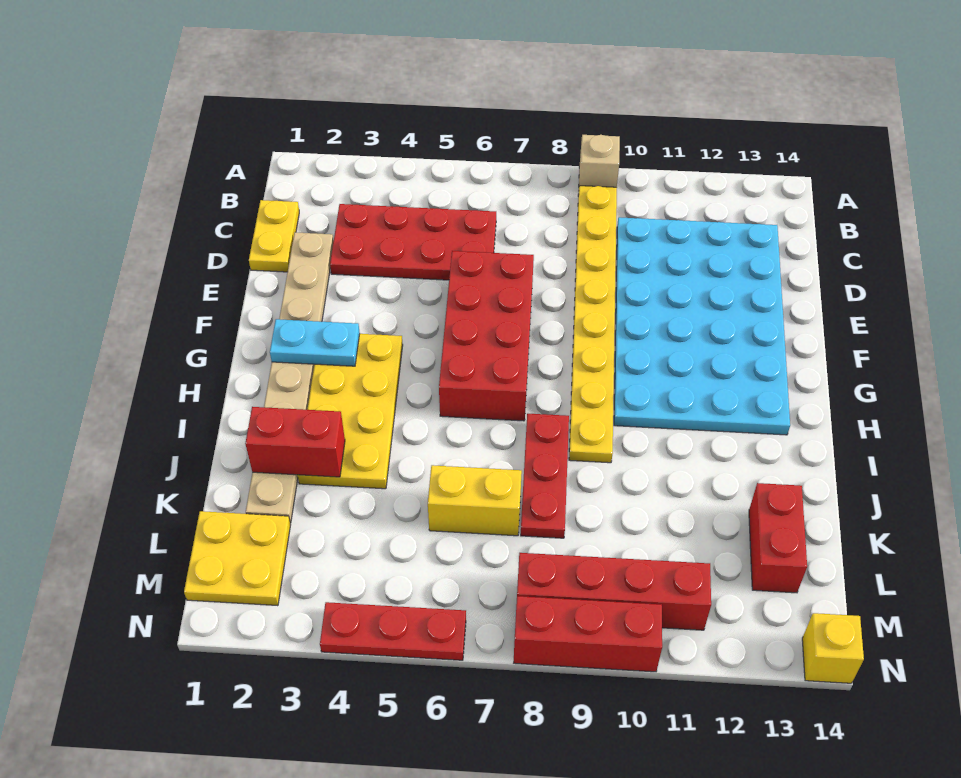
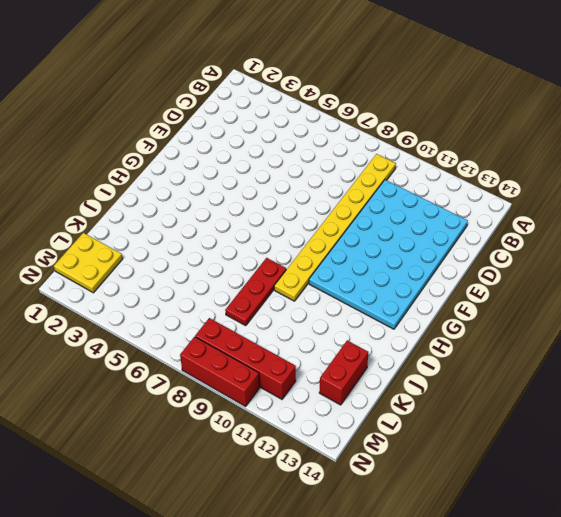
none -> tan 1x1 brick [579,135,620,187]
none -> yellow 1x2 plate [249,200,299,272]
none -> red 2x4 plate [330,204,496,280]

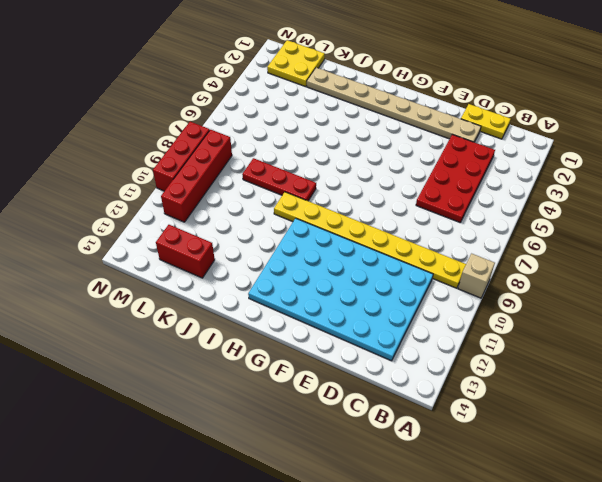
none -> red 2x4 brick [439,251,534,421]
none -> yellow 2x4 plate [297,334,403,489]
none -> yellow 1x2 brick [428,465,522,536]

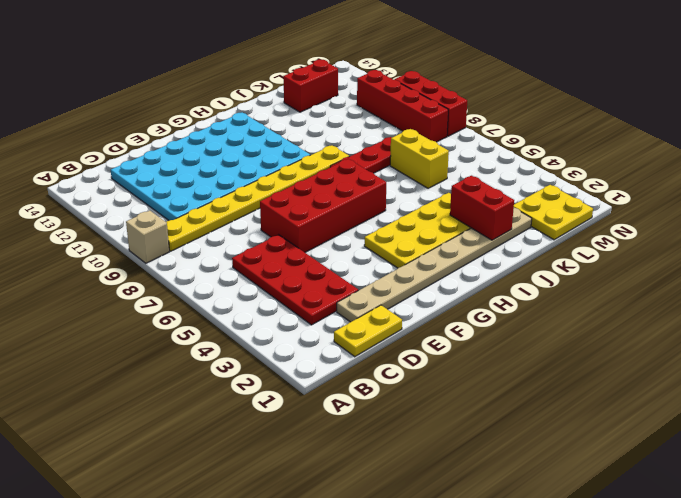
none -> red 1x3 plate [320,602,466,660]
none -> yellow 1x1 brick [802,613,864,683]
none -> cyan 1x2 plate [270,319,360,366]

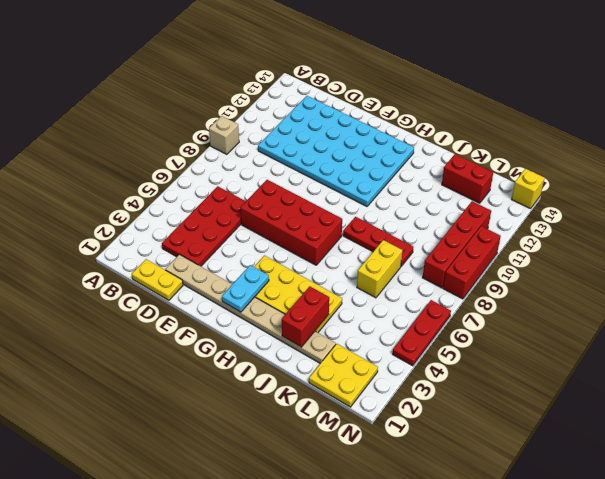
none -> yellow 1x8 plate [569,186,617,463]

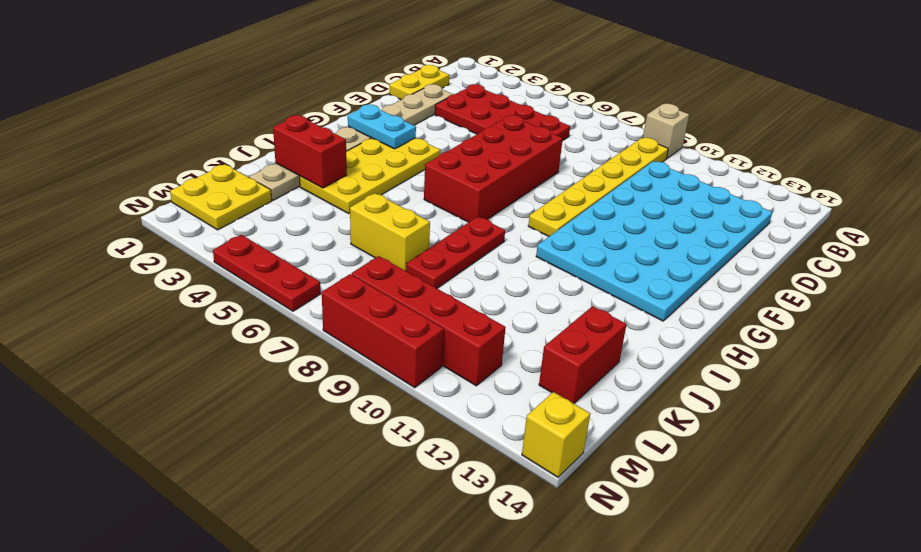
yellow 1x6 plate [528,138,668,236] -> yellow 1x8 plate [569,186,617,463]

